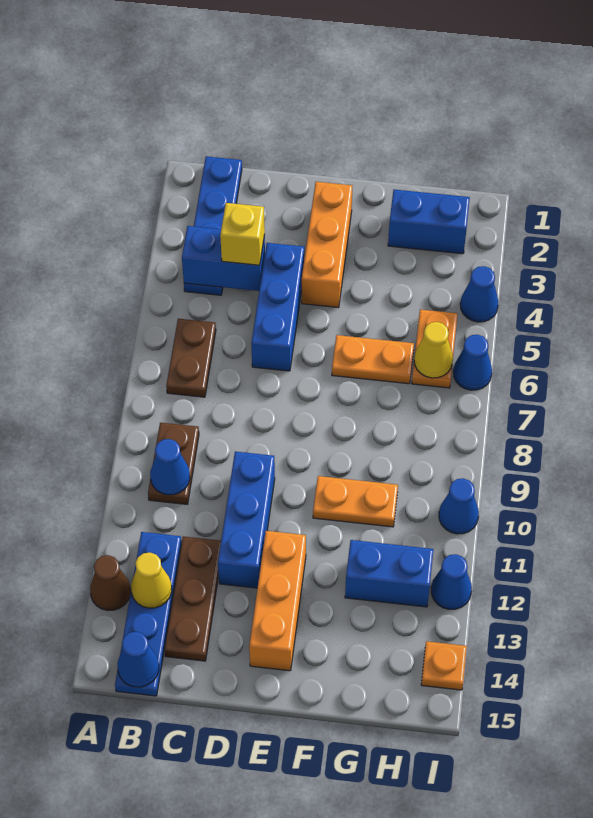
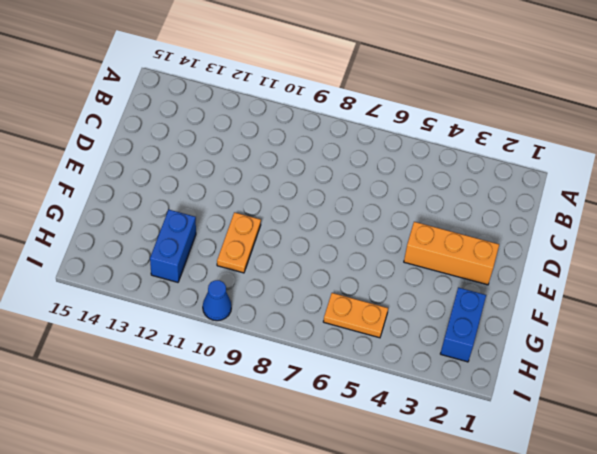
none -> brown 1x1 cone [90,555,131,611]
none -> blue 1x4 plate [184,156,242,295]
none -> brown 1x2 plate [166,319,216,397]

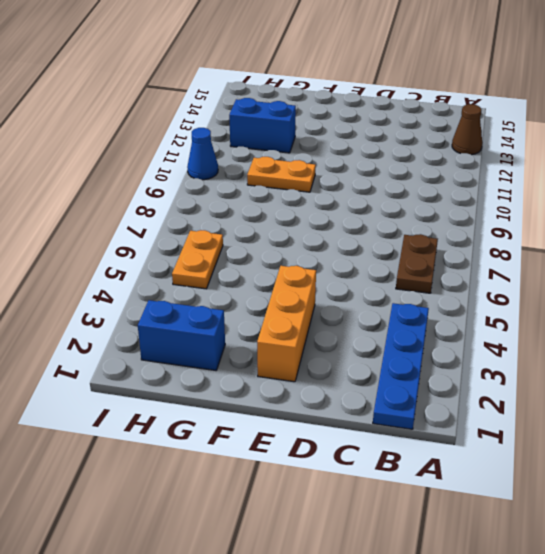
none -> brown 1x2 plate [148,423,199,504]
none -> blue 1x4 plate [115,532,181,696]
none -> brown 1x3 plate [164,536,221,661]

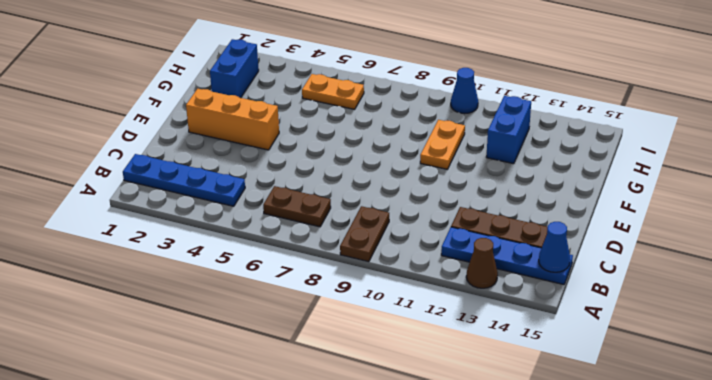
brown 1x2 plate [340,206,389,262] -> brown 1x2 plate turned to [148,423,199,504]
none -> blue 1x3 brick [251,243,304,371]
none -> blue 1x3 brick [218,452,275,588]
none -> orange 1x3 brick [249,531,306,671]

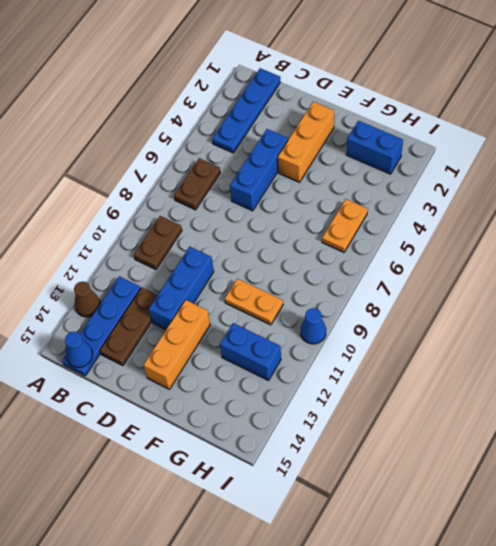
none -> orange 1x2 plate [332,335,414,384]
none -> blue 1x1 cone [460,266,498,322]
none -> blue 1x1 cone [453,335,492,390]

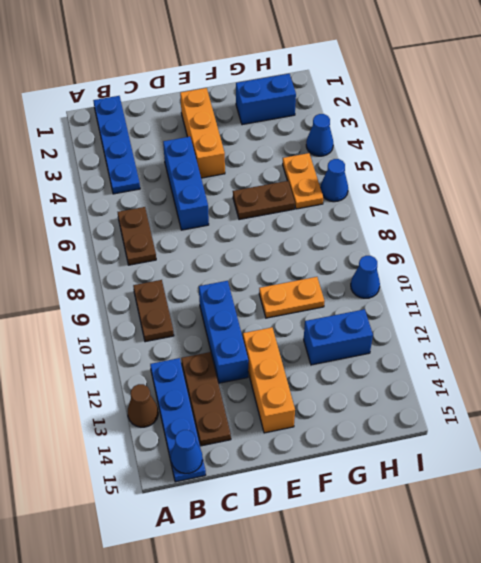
brown 1x2 plate [233,181,295,220] -> orange 1x2 plate [332,335,414,384]
none -> blue 1x1 cone [431,554,472,609]
none -> orange 1x1 plate [421,641,467,690]
none -> blue 1x2 brick [182,226,265,291]

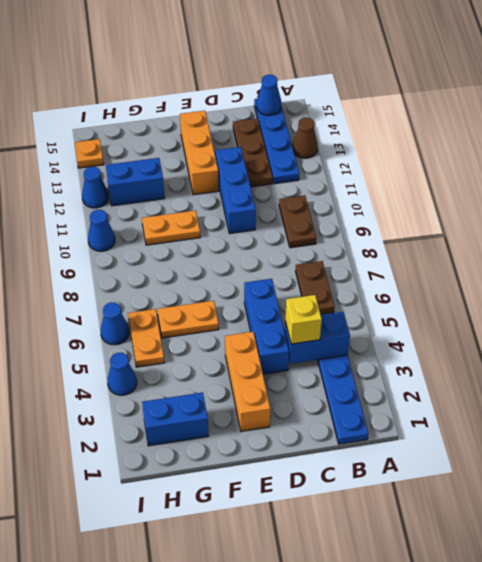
none -> blue 1x1 cone [150,439,190,495]
none -> yellow 1x1 cone [131,553,172,608]
none -> yellow 1x1 cone [414,322,453,378]

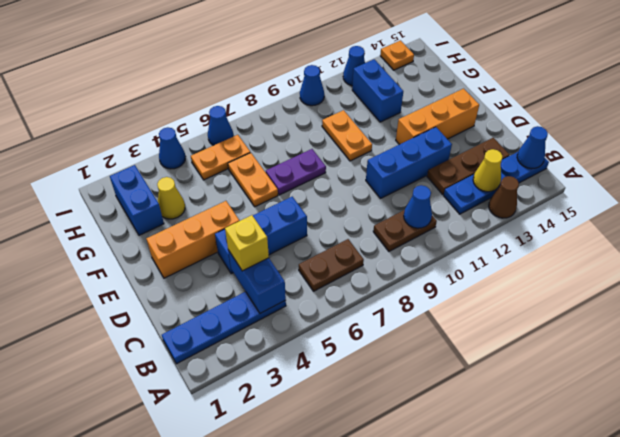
purple 1x2 plate [266,149,326,195] -> none
yellow 1x1 cone [157,177,185,219] -> yellow 1x1 cone moved to [414,322,453,378]

